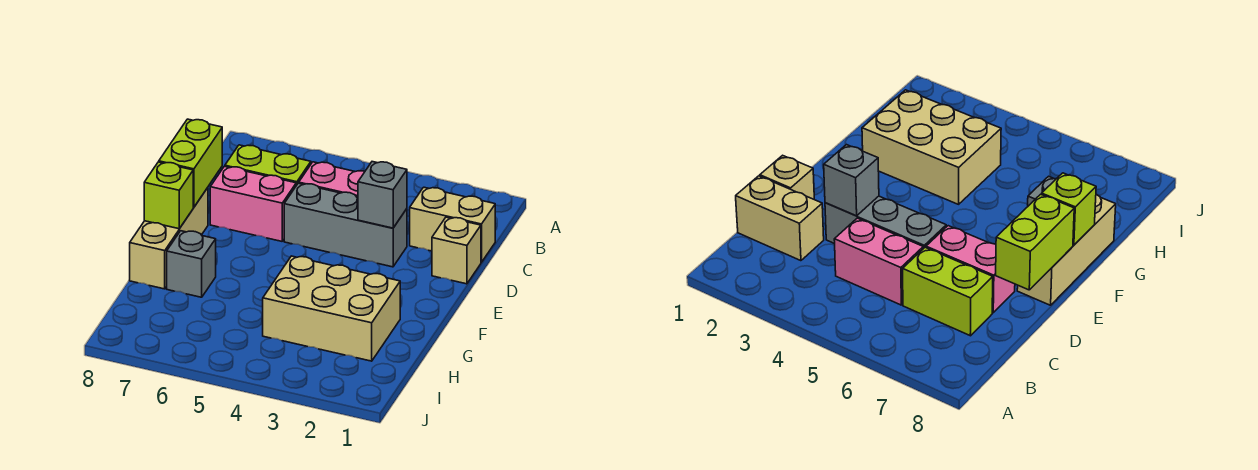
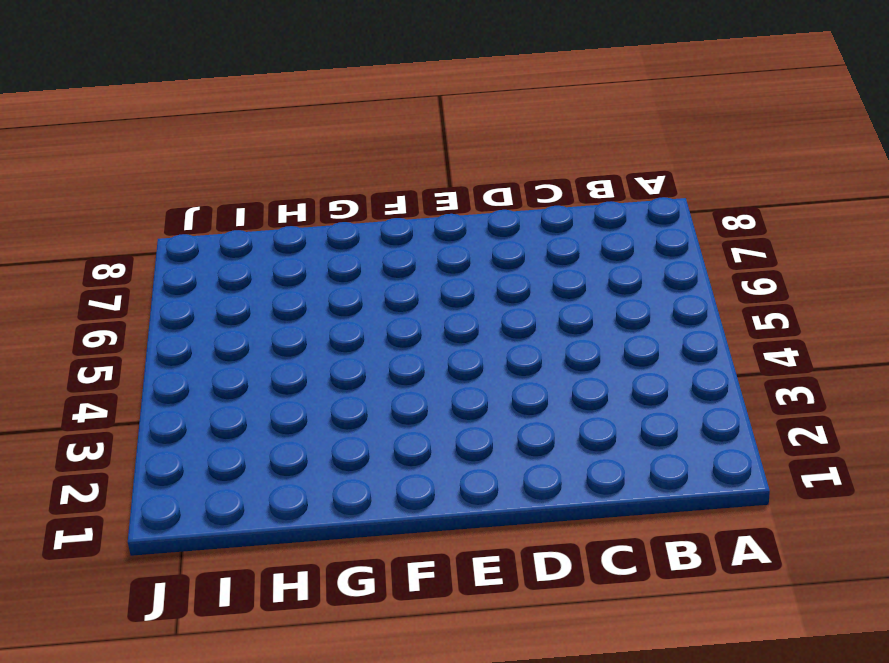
none -> tan 1x2 brick [410,187,495,262]
none -> pink 1x2 brick [299,162,365,197]
none -> lime 1x2 brick [225,145,311,185]

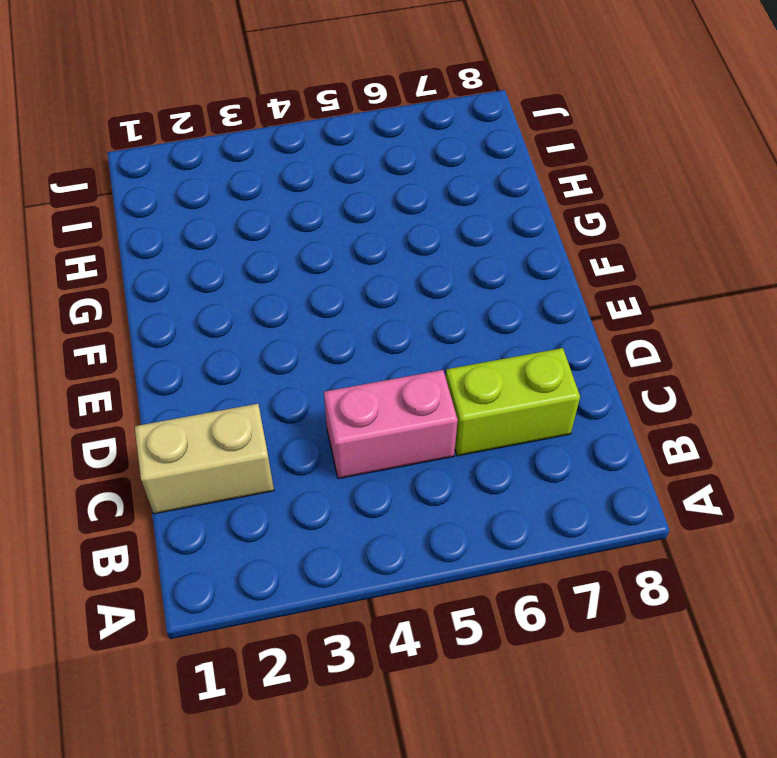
none -> tan 1x1 brick [432,217,481,284]
none -> grey 1x3 brick [284,183,407,267]
none -> pink 1x2 brick [210,166,296,241]

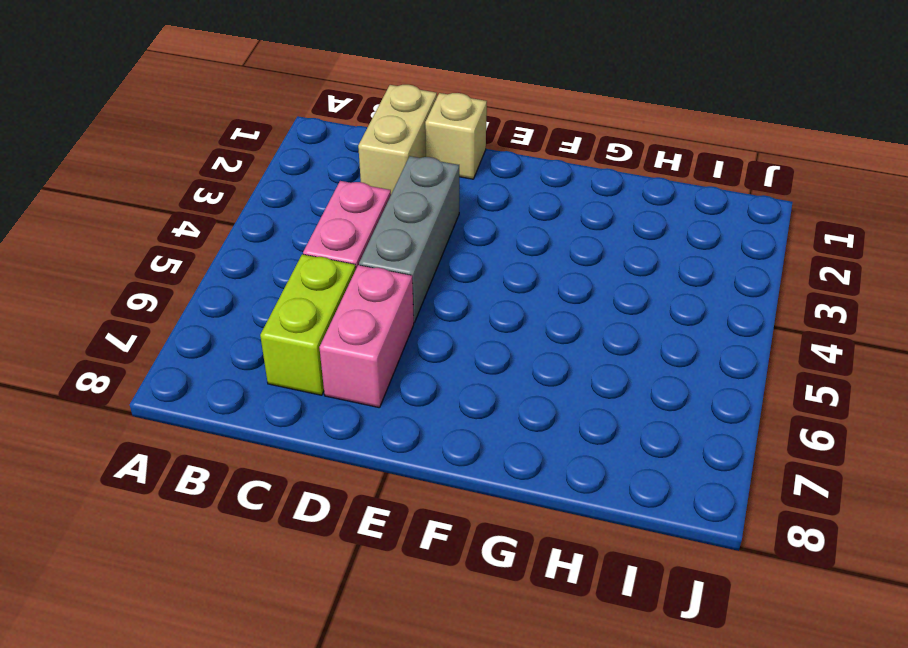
none -> tan 1x3 brick [130,188,208,289]
none -> tan 2x3 brick [263,256,400,361]
none -> grey 1x1 brick [167,231,216,297]

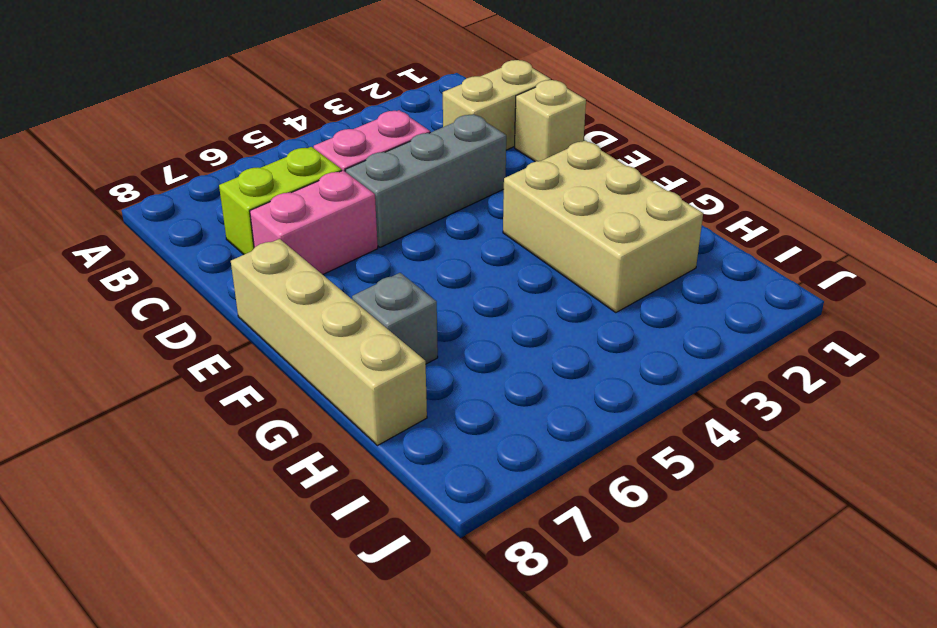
tan 1x4 brick [231,239,427,446] -> tan 1x3 brick [130,188,208,289]
tan 2x3 brick [503,141,703,313] -> tan 2x3 brick turned to [263,256,400,361]
none -> grey 1x1 brick [358,162,407,228]
none -> lime 1x2 brick [159,119,222,207]
none -> lime 1x1 brick [144,162,193,229]

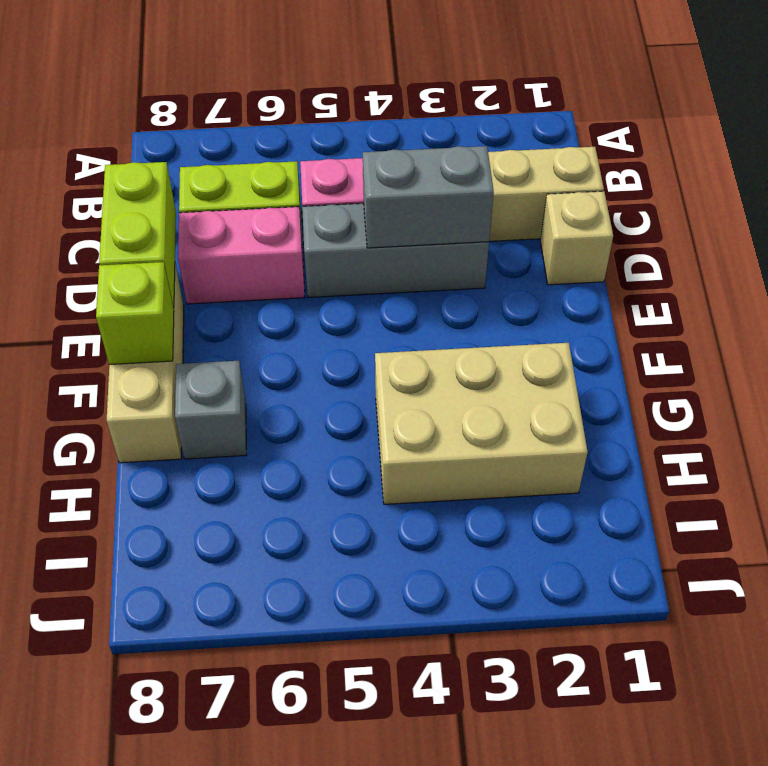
grey 1x2 brick [363,146,494,248] -> grey 1x1 brick [358,162,407,228]

